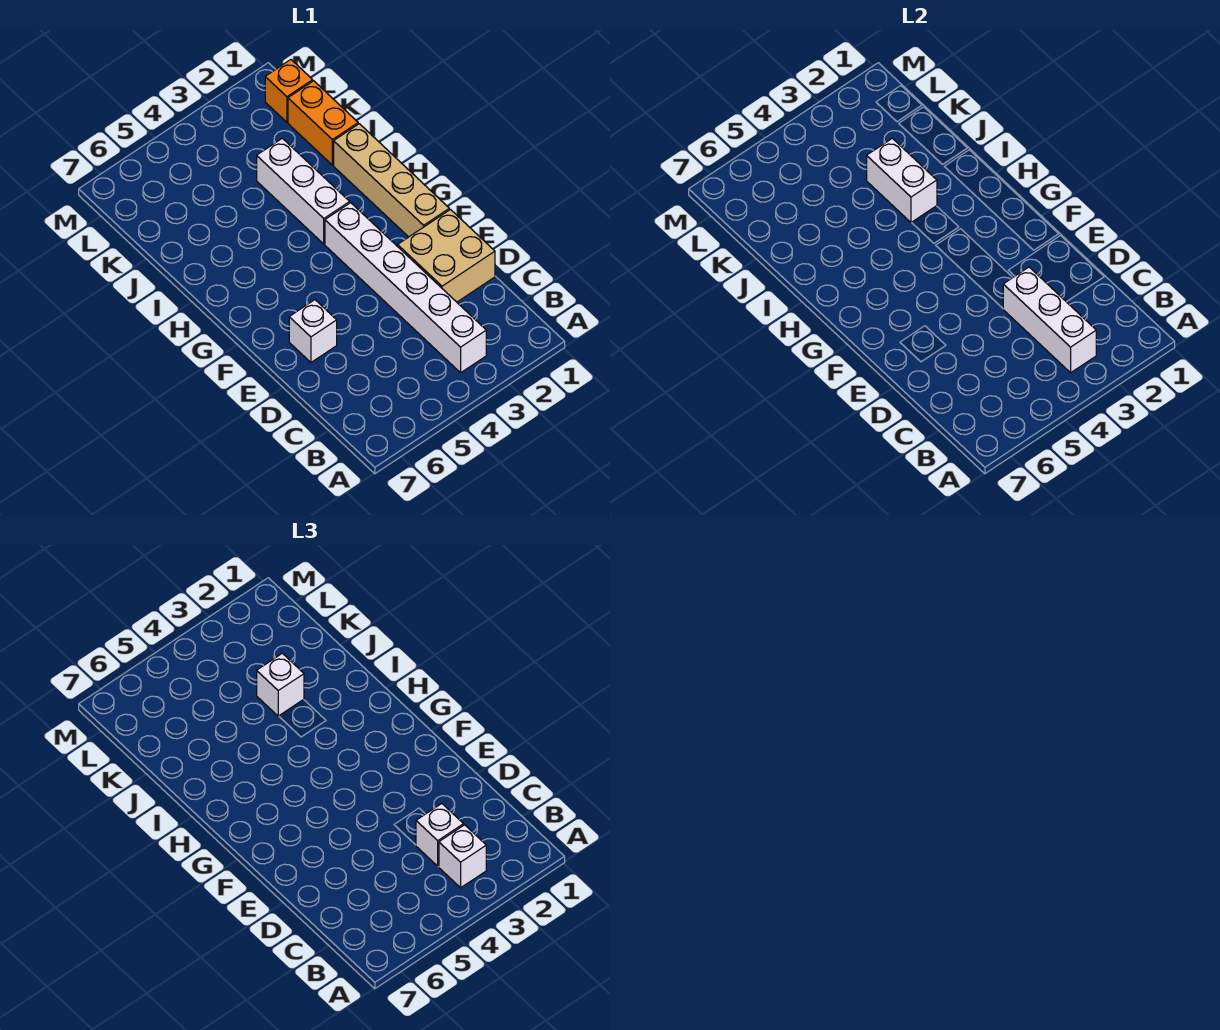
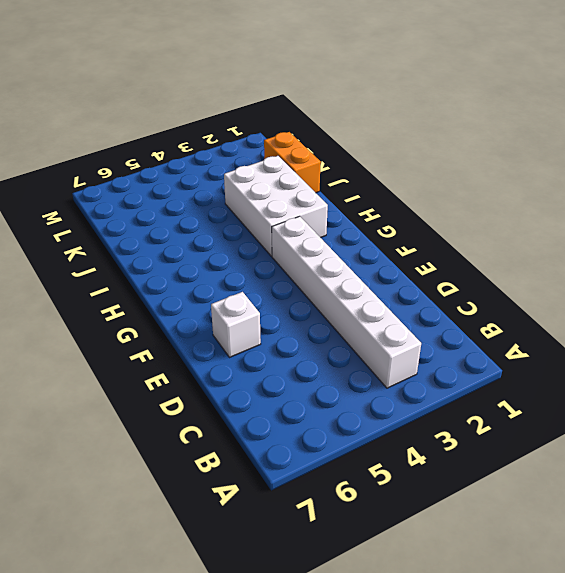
white 2x3 brick [224,156,328,256] -> white 1x3 brick [257,138,350,244]
none -> tan 2x2 brick [398,210,495,302]
none -> tan 1x4 brick [334,124,449,237]
none -> orange 1x1 brick [265,60,313,122]

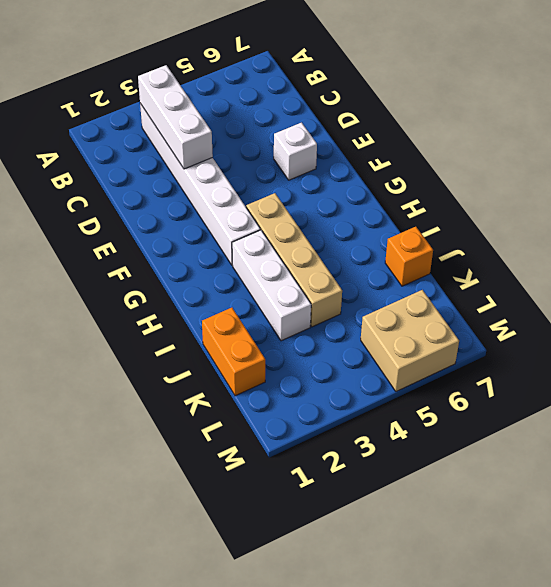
tan 1x4 brick [246,193,342,327] -> tan 1x4 brick moved to [334,124,449,237]
orange 1x1 brick [385,227,433,286] -> orange 1x1 brick moved to [265,60,313,122]
tan 2x2 brick [361,290,459,392] -> tan 2x2 brick moved to [398,210,495,302]
none -> white 1x2 brick [867,138,937,223]
none -> white 1x1 brick [439,825,486,888]
none -> white 1x1 brick [416,804,464,866]

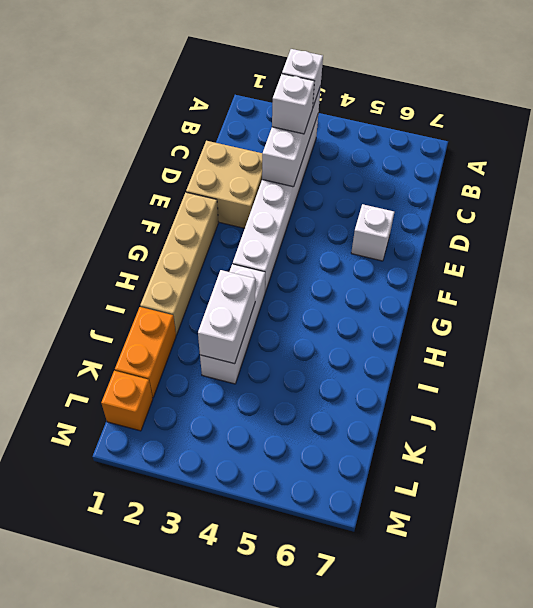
none -> white 1x1 brick [257,653,304,716]

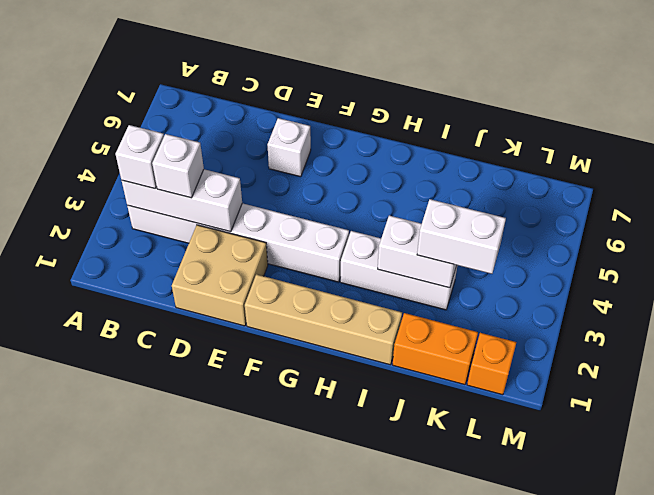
white 1x2 brick [417,199,506,274] -> white 1x1 brick [257,653,304,716]

